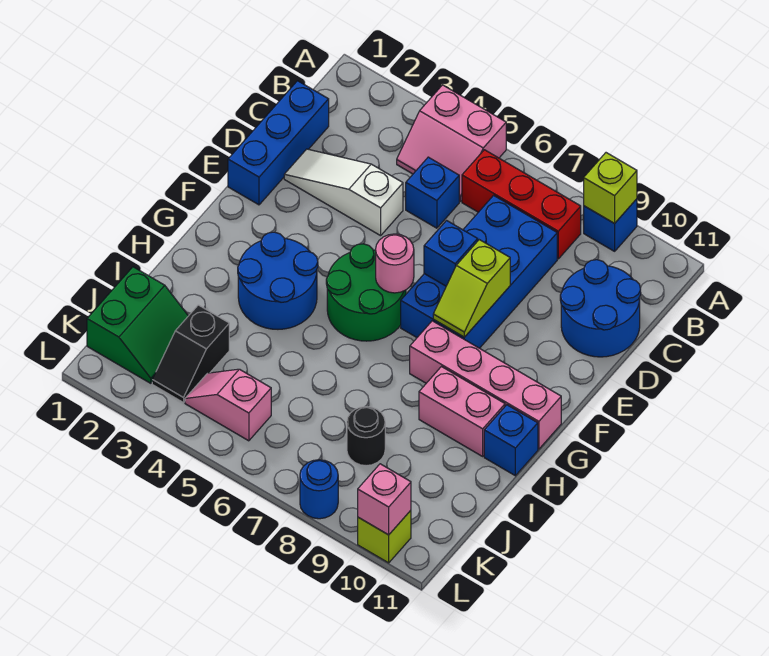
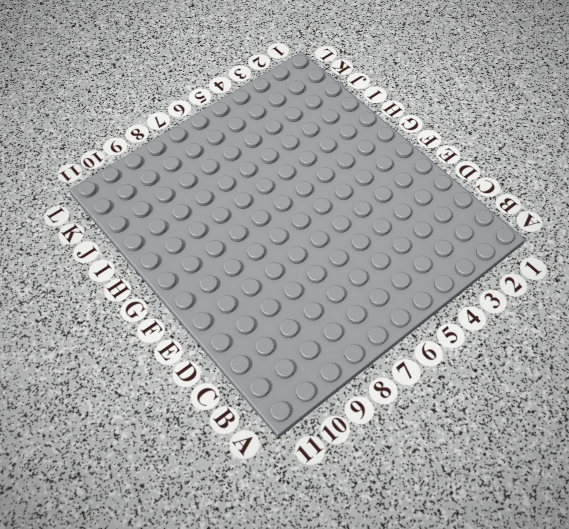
none -> pink 2x2 slope [397,85,506,201]
none -> blue 1x1 brick [584,199,637,251]
none -> red 1x3 brick [462,150,581,259]

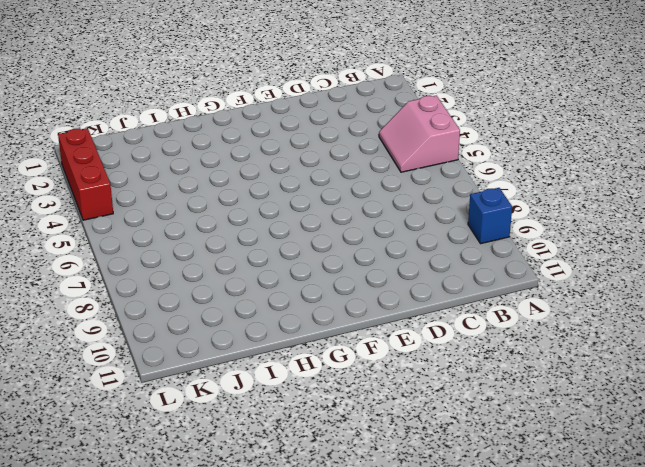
red 1x3 brick [58,128,113,220] -> red 1x3 brick moved to [462,150,581,259]
none -> blue 1x3 brick [228,81,329,205]
none -> blue 1x1 brick [406,157,459,228]
none -> blue 2x4 brick [401,195,557,348]

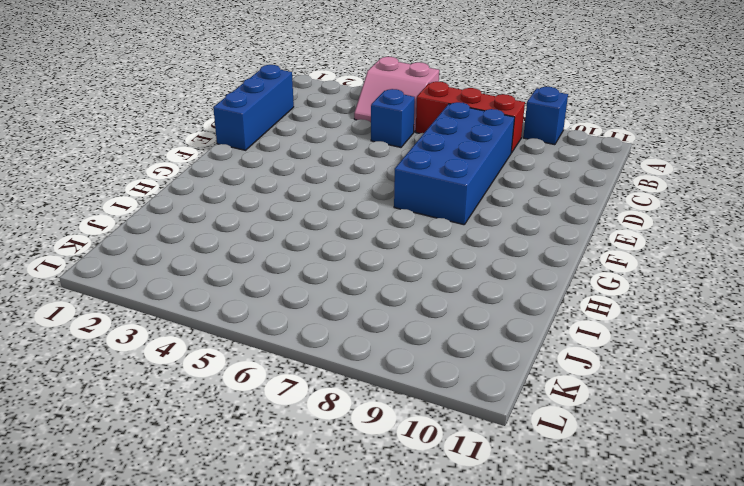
none -> blue 2x2 round brick [560,260,641,357]
none -> white 1x3 slope [284,149,403,236]
none -> green 2x2 round brick [326,244,406,341]

